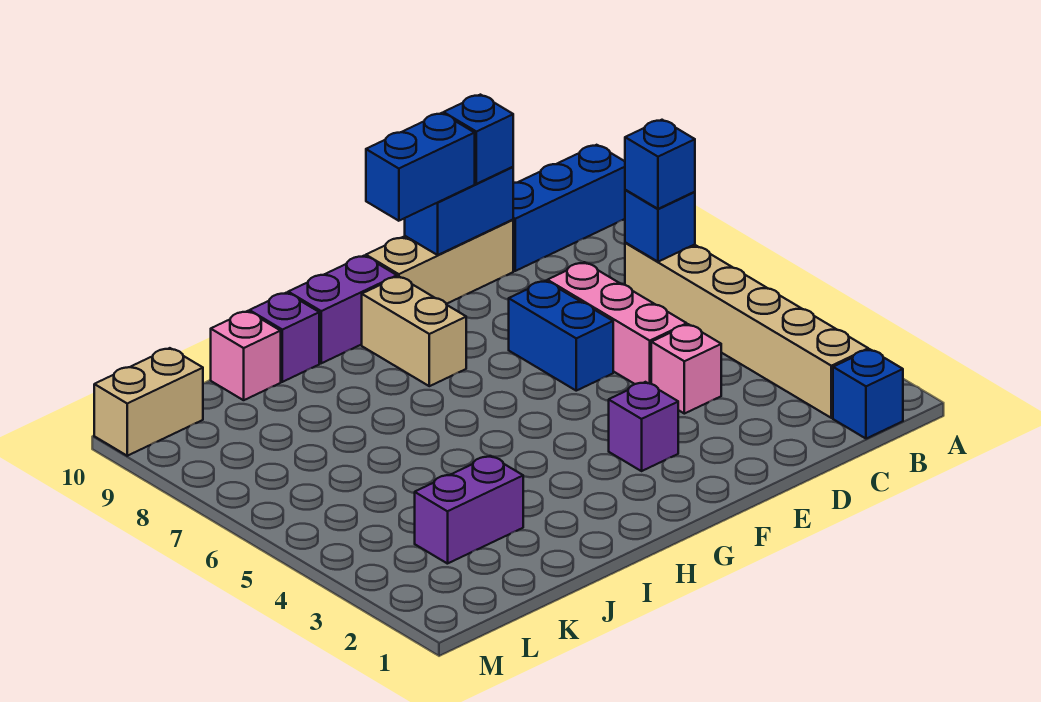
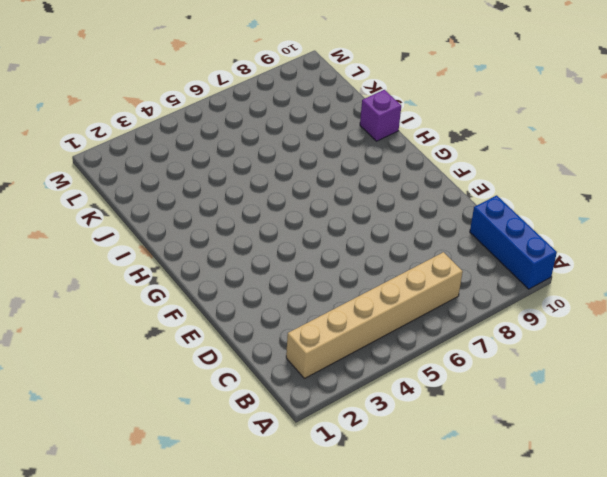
none -> blue 1x1 brick [833,349,903,439]
none -> pink 1x1 brick [651,324,721,414]
none -> pink 1x3 brick [547,262,687,384]

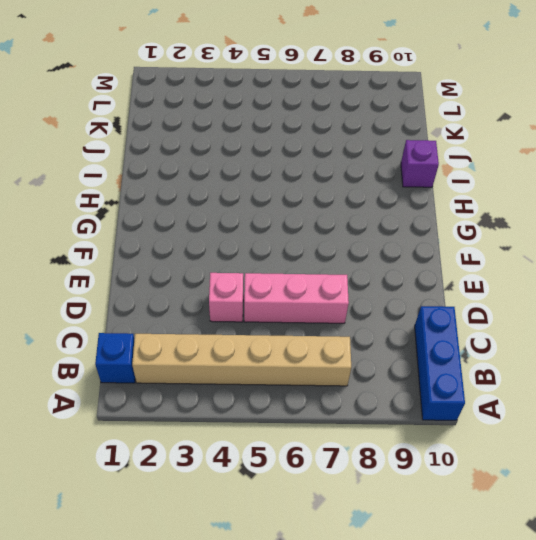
none -> tan 1x3 brick [366,220,513,304]
none -> blue 1x2 brick [509,281,613,391]
none -> purple 1x1 brick [609,382,678,471]

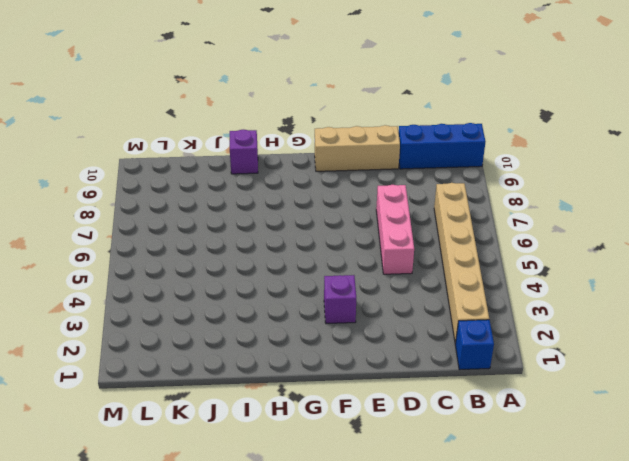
none -> pink 1x1 brick [651,324,721,414]
none -> blue 1x2 brick [509,281,613,391]
none -> tan 1x2 brick [362,276,466,386]

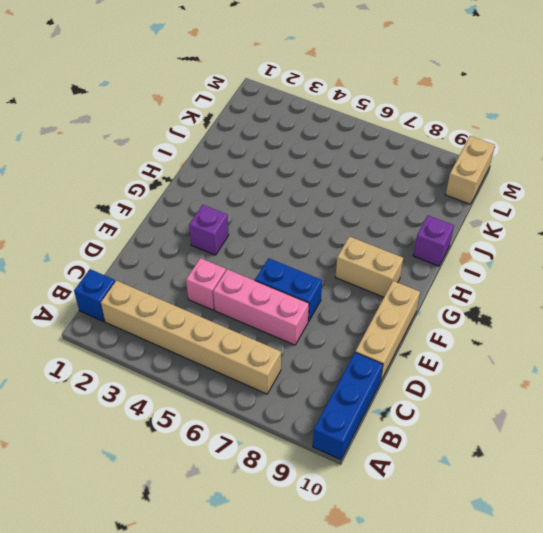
none -> purple 1x2 brick [288,256,397,363]
none -> purple 1x2 brick [415,456,523,564]
none -> pink 1x1 brick [211,311,281,400]

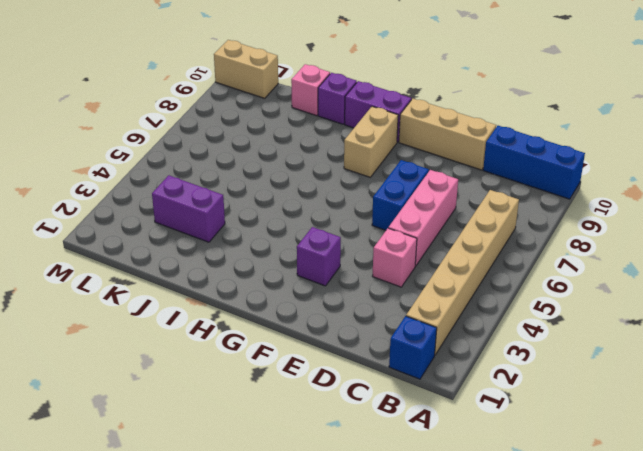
none -> blue 1x1 brick [625,190,695,262]
none -> blue 1x2 brick [405,167,513,255]
none -> blue 1x1 brick [625,120,695,209]

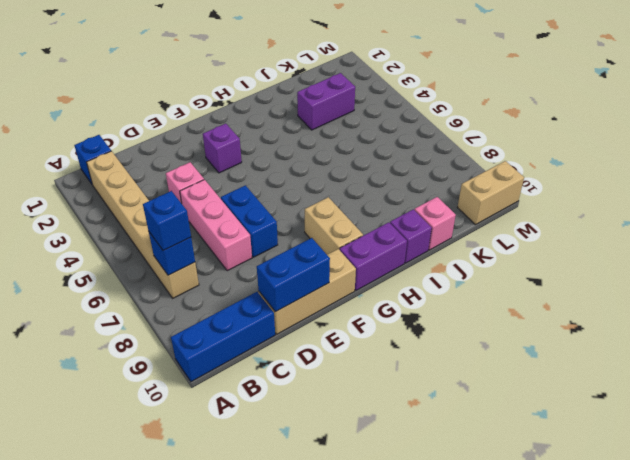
none -> blue 1x1 brick [443,95,513,184]
none -> blue 1x2 brick [366,113,475,221]

